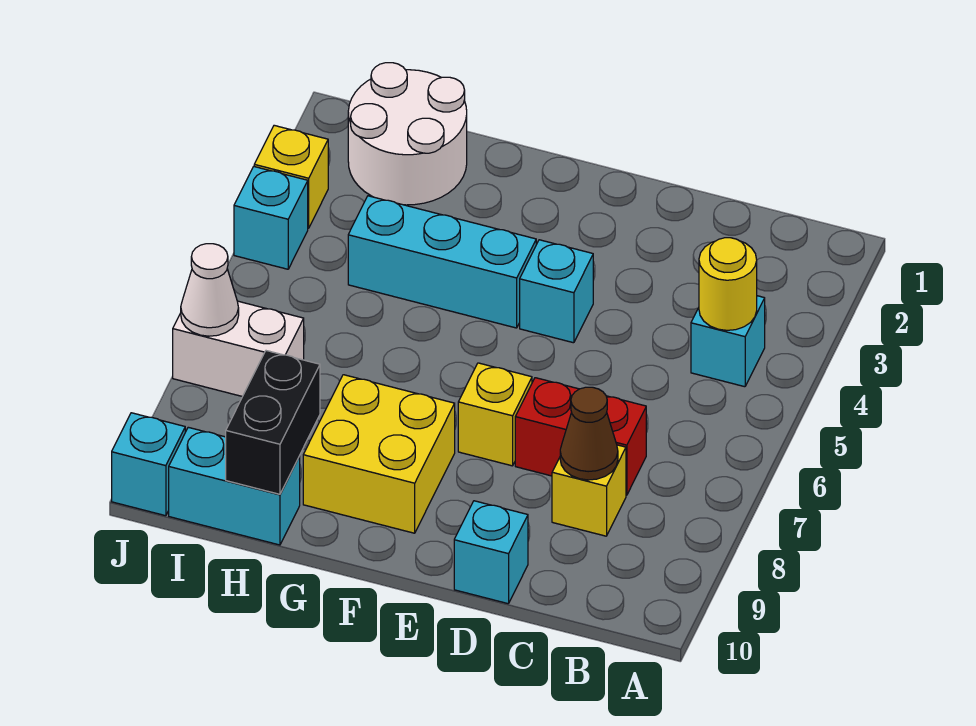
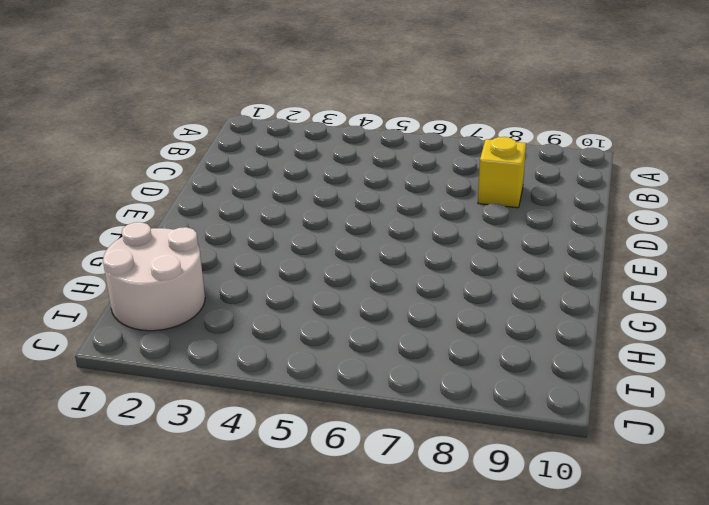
none -> cyan 1x1 brick [691,296,765,387]
none -> red 1x2 brick [515,378,646,495]
none -> cyan 1x1 brick [454,501,528,604]

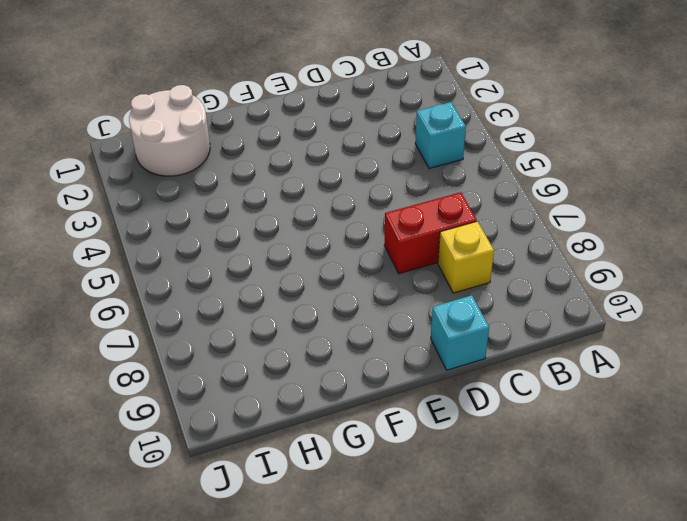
none -> cyan 1x1 brick [520,240,593,343]
none -> yellow 1x1 brick [458,363,532,466]
none -> cyan 1x3 brick [348,196,536,328]

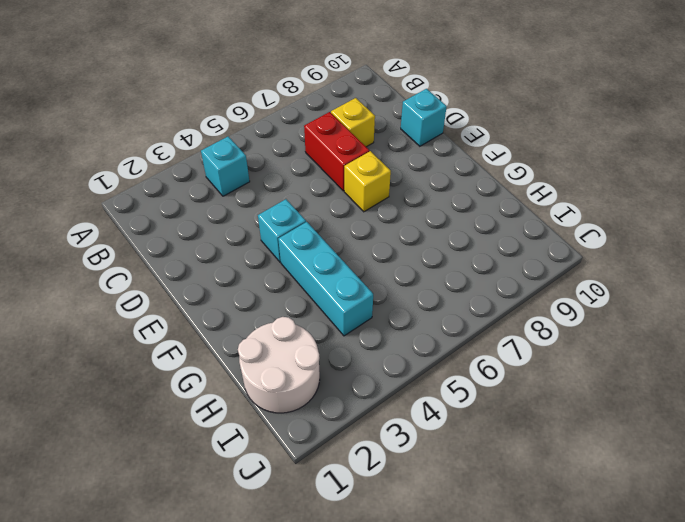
none -> yellow 2x2 brick [303,375,455,533]
none -> cyan 1x2 brick [169,427,300,545]
none -> white 1x2 brick [173,301,304,397]

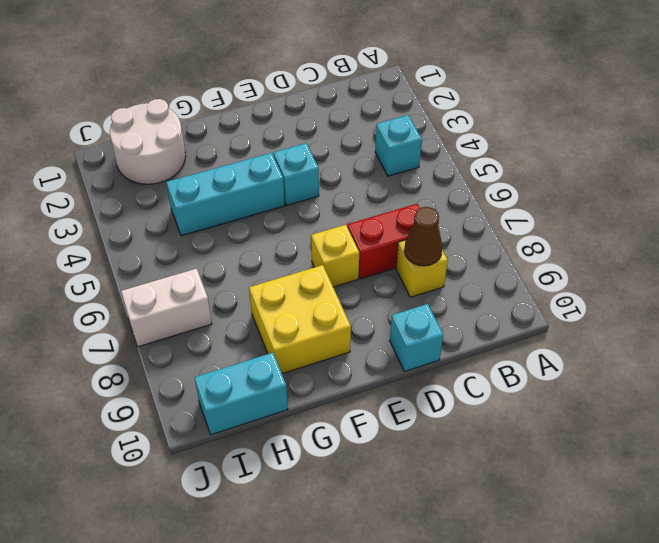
none -> yellow 1x1 brick [254,125,328,228]
none -> cyan 1x1 brick [234,167,308,269]
none -> cyan 1x1 brick [112,413,185,516]

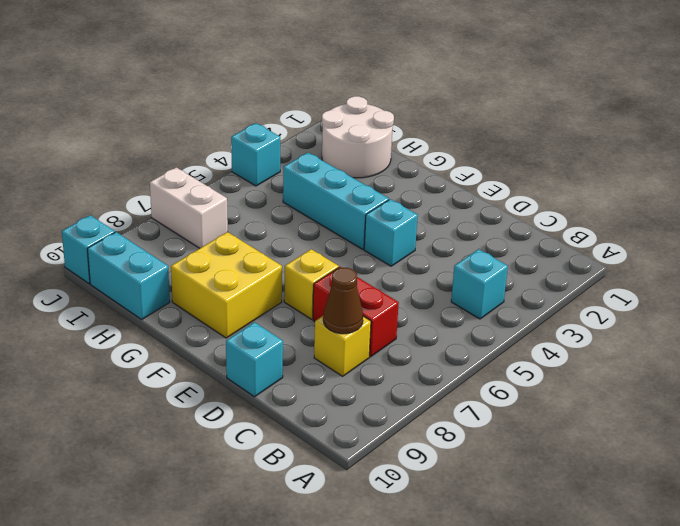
none -> yellow 1x1 brick [254,125,328,228]
none -> yellow 1x1 round brick [699,238,757,330]
none -> black 1x2 brick [226,351,320,494]

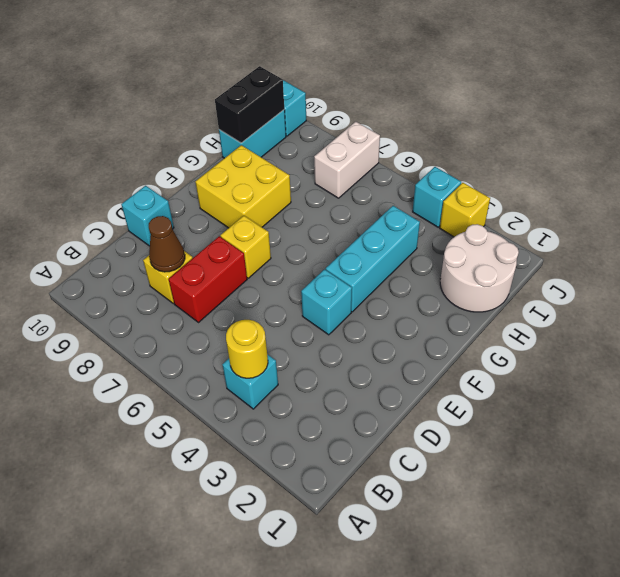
black 1x2 brick [215,66,284,143] -> black 1x2 brick turned to [226,351,320,494]
none -> white 1x1 cone [181,244,239,336]

